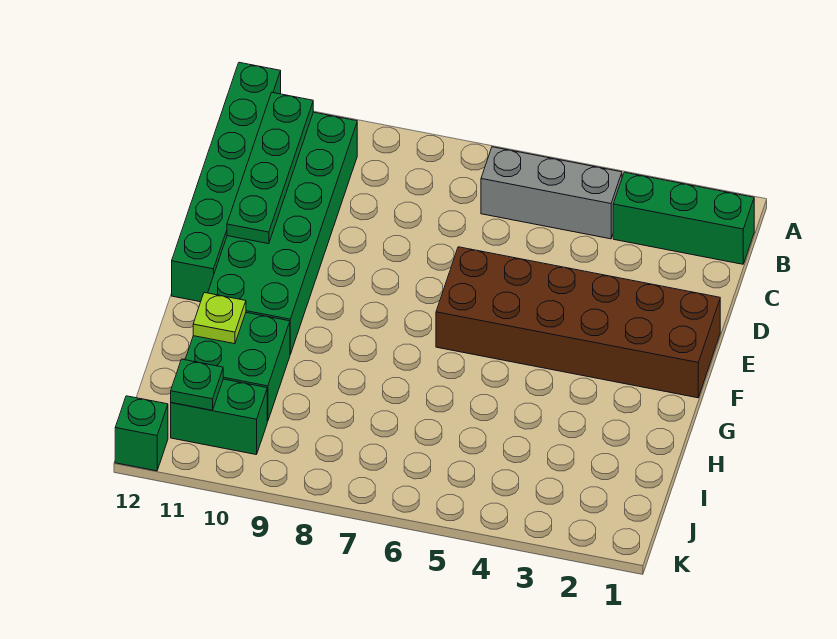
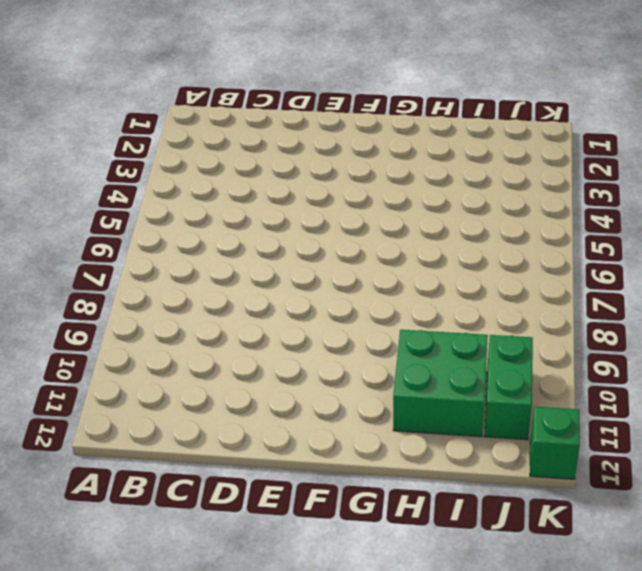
none -> green 1x6 brick [172,63,281,302]
none -> green 1x3 brick [613,172,754,264]

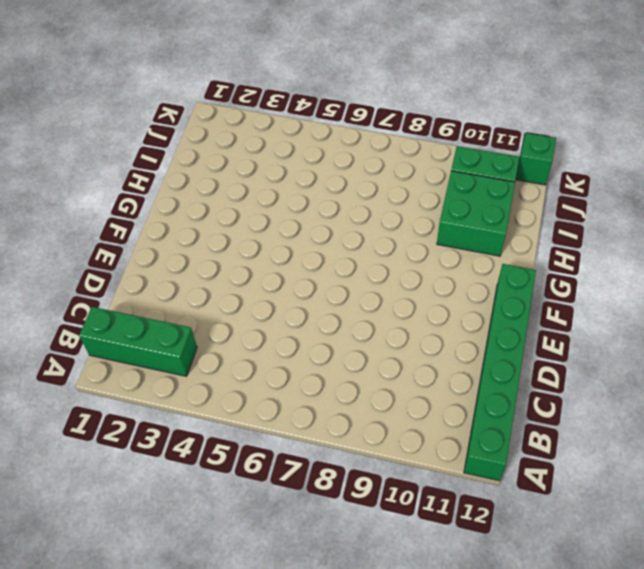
none -> grey 1x3 brick [481,147,622,239]
none -> green 2x6 brick [208,112,357,354]

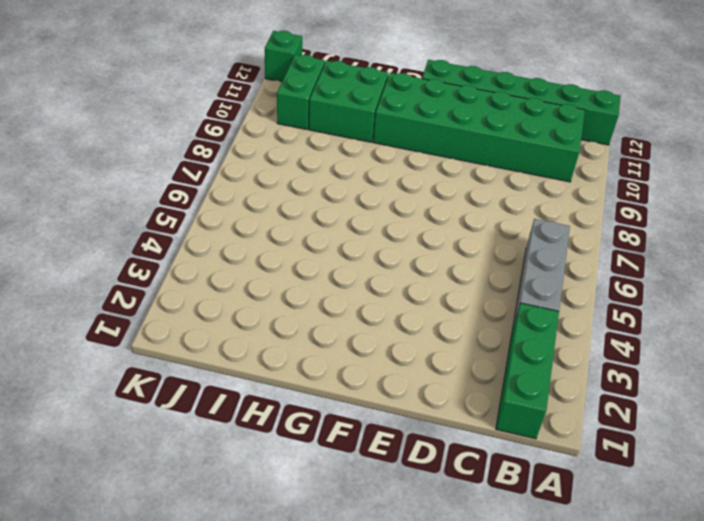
none -> brown 2x6 brick [436,247,720,398]
none -> green 1x4 plate [227,93,313,244]

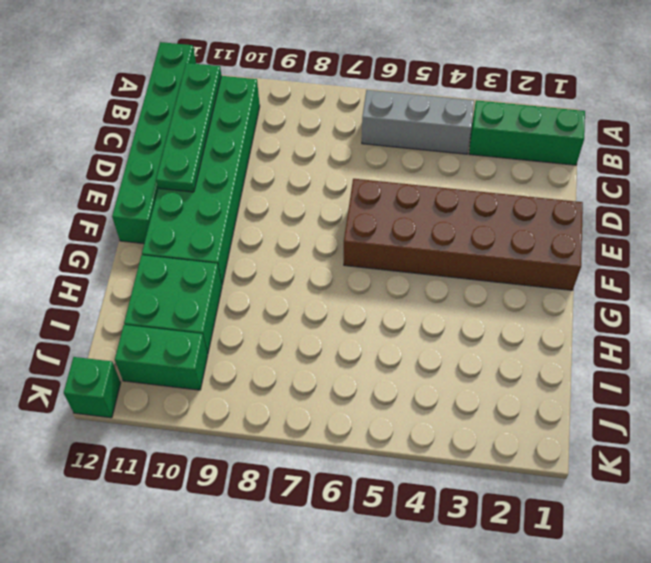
none -> lime 1x1 plate [193,293,246,344]
none -> green 1x1 plate [171,359,223,410]

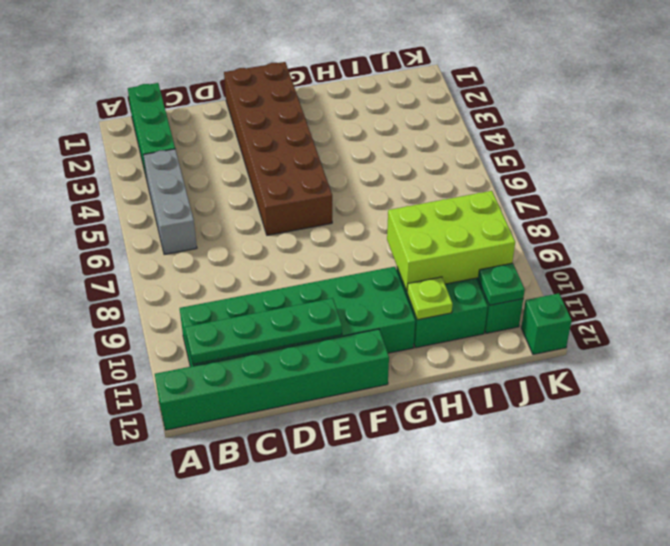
lime 2x3 brick [387,191,515,291] -> none

